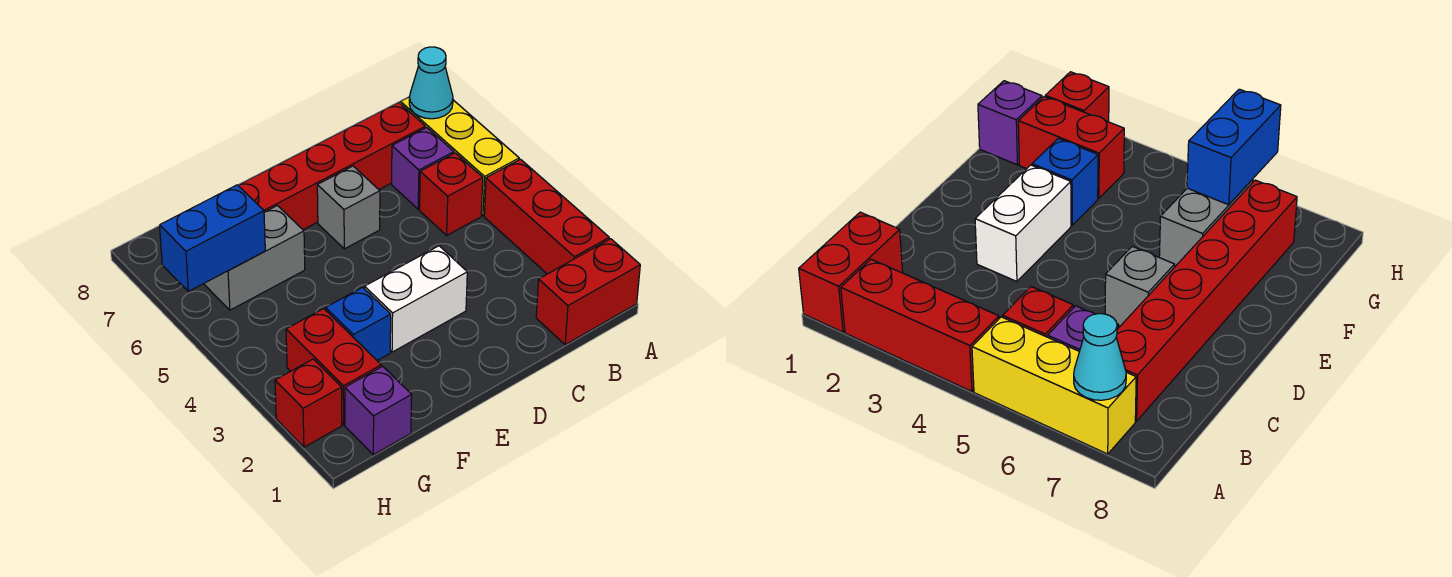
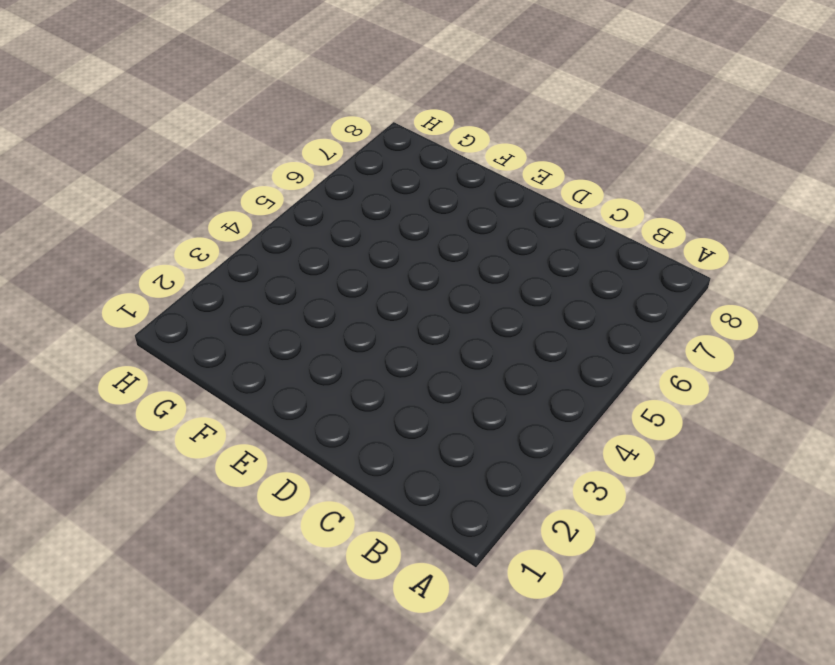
none -> red 1x2 brick [536,239,640,345]
none -> red 1x3 brick [484,159,609,274]
none -> yellow 1x3 brick [400,97,519,216]

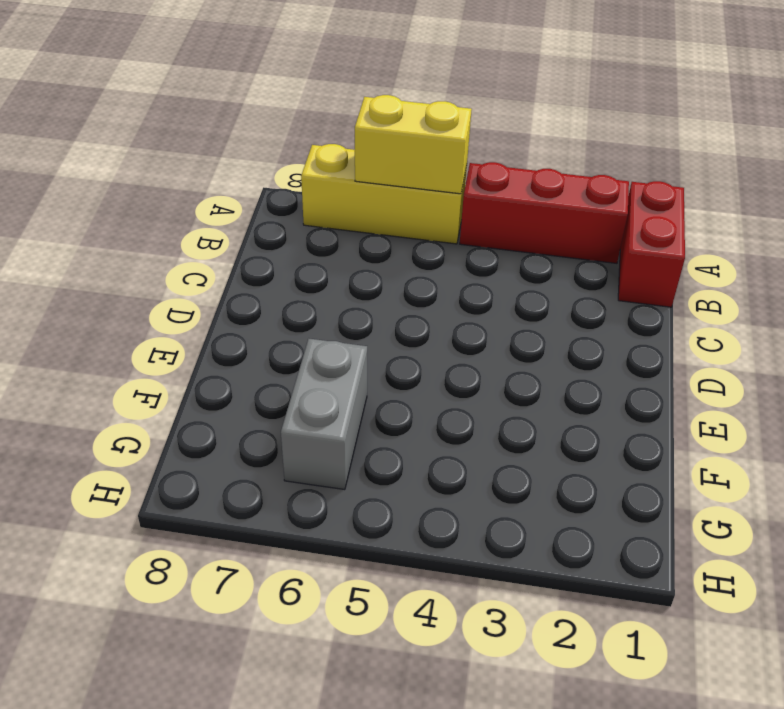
yellow 1x2 brick [355,95,472,194] -> none
none -> red 1x1 brick [420,153,483,235]
none -> purple 1x1 brick [392,128,454,209]
none -> red 1x6 brick [238,102,425,230]

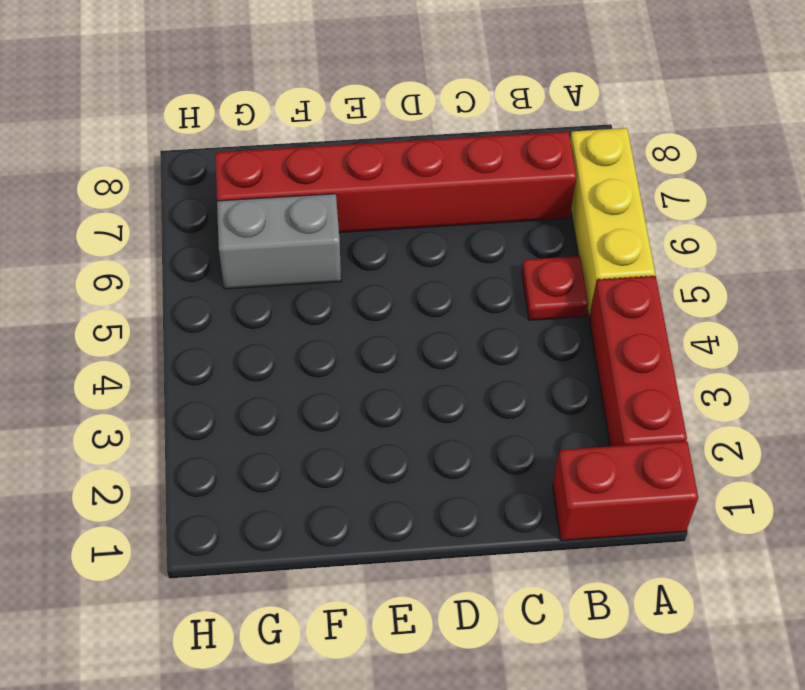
red 1x1 plate [522,256,588,320] -> red 1x1 brick [420,153,483,235]
none -> purple 1x1 brick [392,128,454,209]
none -> white 1x2 brick [365,246,467,352]
none -> grey 1x1 brick [317,166,380,249]

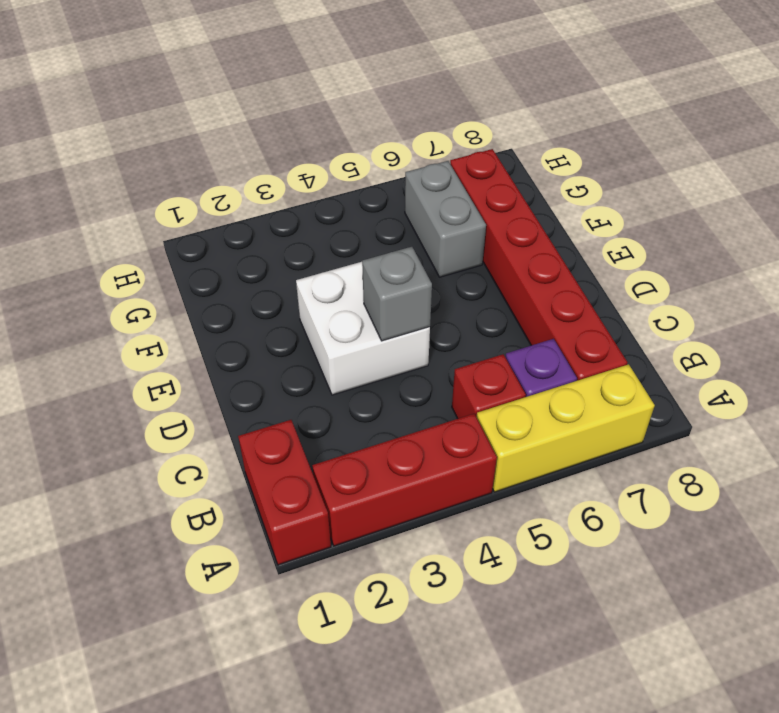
white 2x2 brick [296,262,430,395] -> white 1x2 brick [365,246,467,352]
grey 1x1 brick [362,247,432,341] -> grey 1x1 brick moved to [317,166,380,249]
none -> blue 1x1 brick [326,287,391,360]
none -> purple 1x1 brick [345,366,412,455]
none -> red 1x2 brick [286,309,381,425]

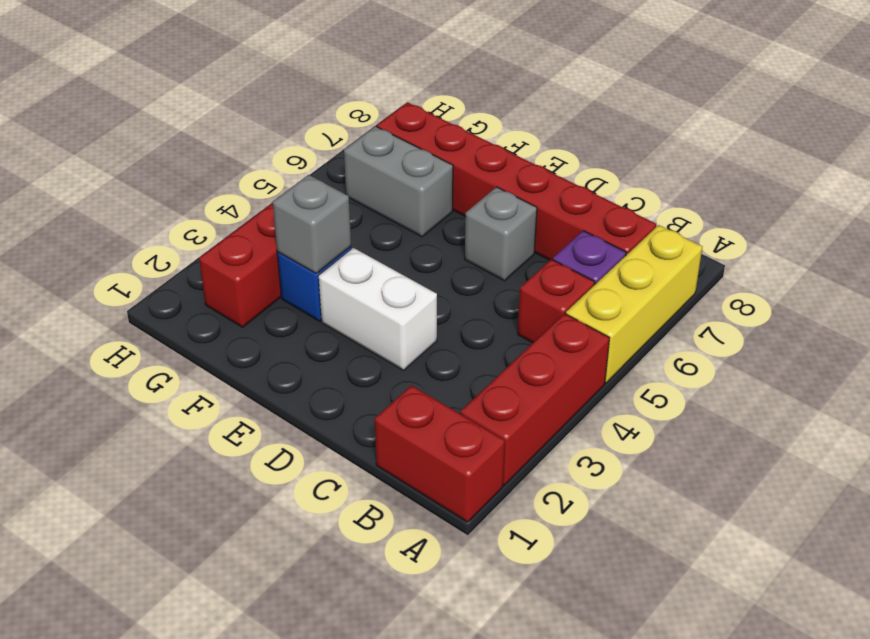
grey 1x1 brick [273,175,351,273] -> none
none -> purple 1x1 brick [345,366,412,455]
none -> red 1x1 brick [275,359,342,447]
none -> cyan 1x1 cone [409,47,453,119]

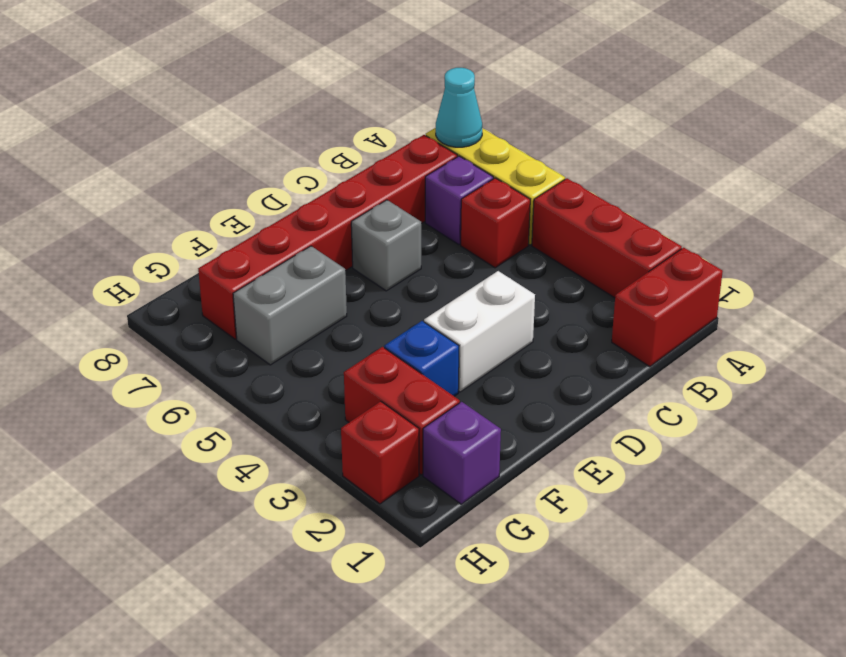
none -> blue 1x2 brick [160,185,265,291]

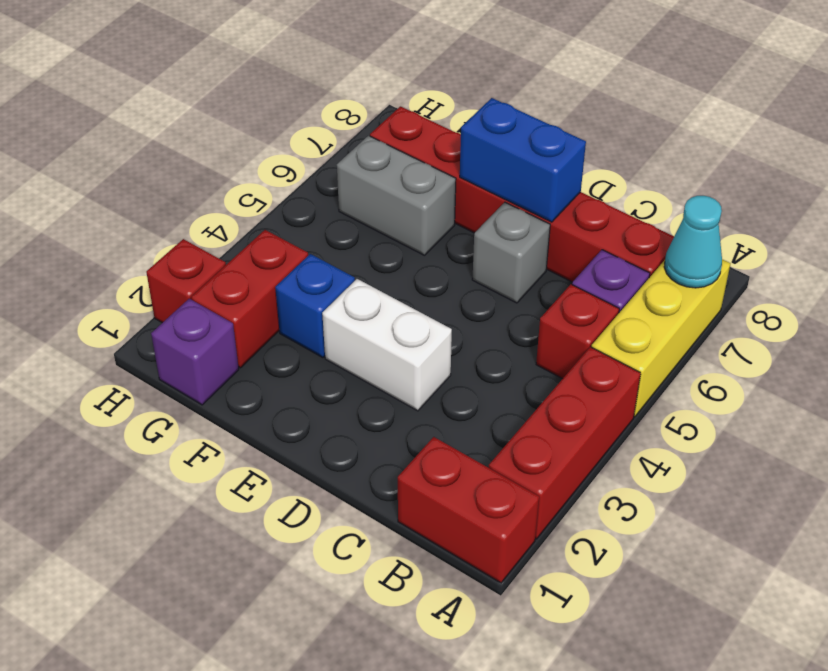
blue 1x2 brick [460,98,586,222] -> blue 1x2 brick moved to [160,185,265,291]

